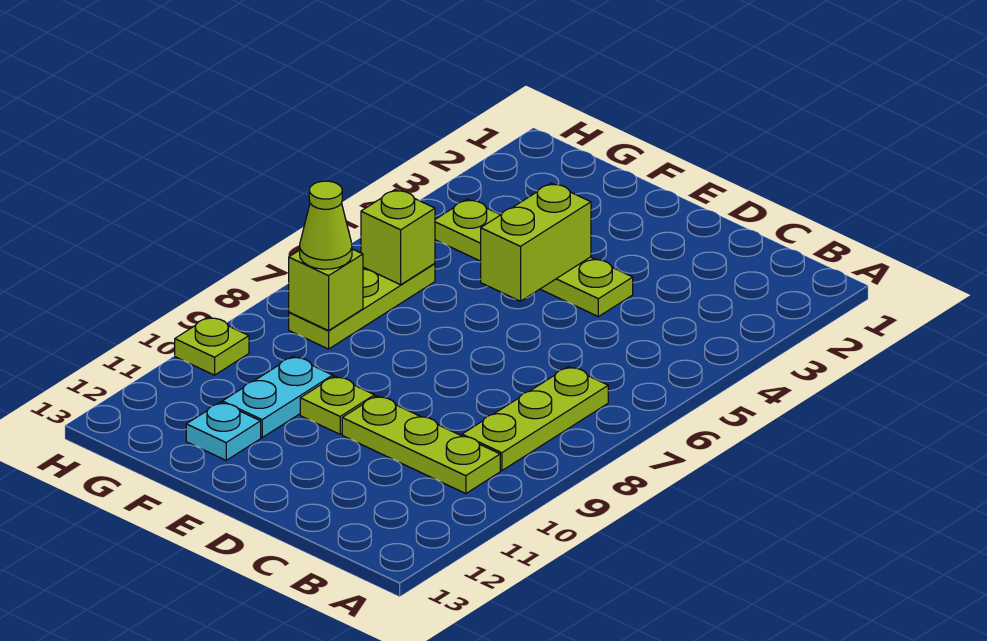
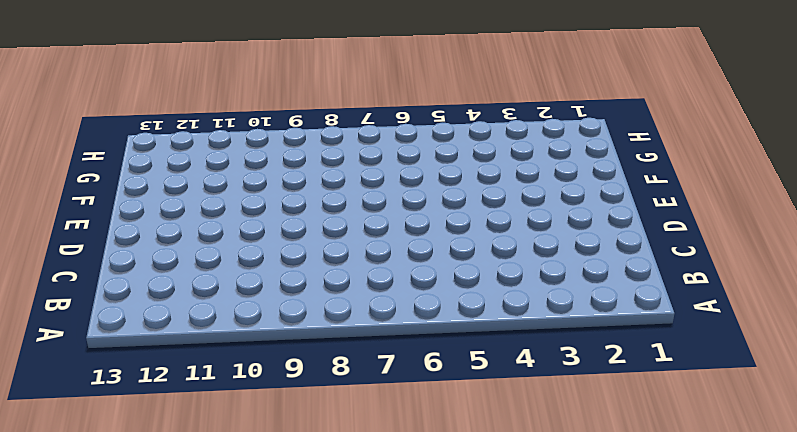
none -> lime 1x3 plate [462,367,608,471]
none -> lime 1x3 plate [342,396,500,494]
none -> lime 1x4 plate [435,199,633,317]

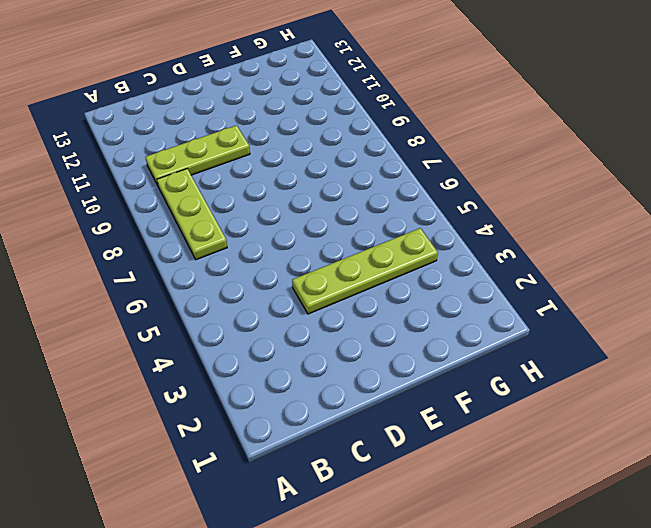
none -> lime 1x1 plate [300,376,375,434]
none -> cyan 1x2 plate [222,356,333,437]
none -> cyan 1x1 plate [186,402,261,460]

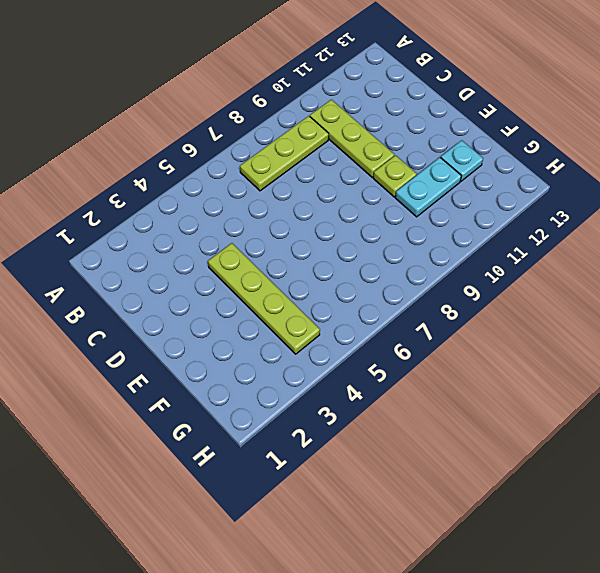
none -> lime 1x3 plate [289,264,435,349]
none -> lime 1x1 plate [175,317,249,375]
none -> lime 1x2 brick [481,183,591,301]

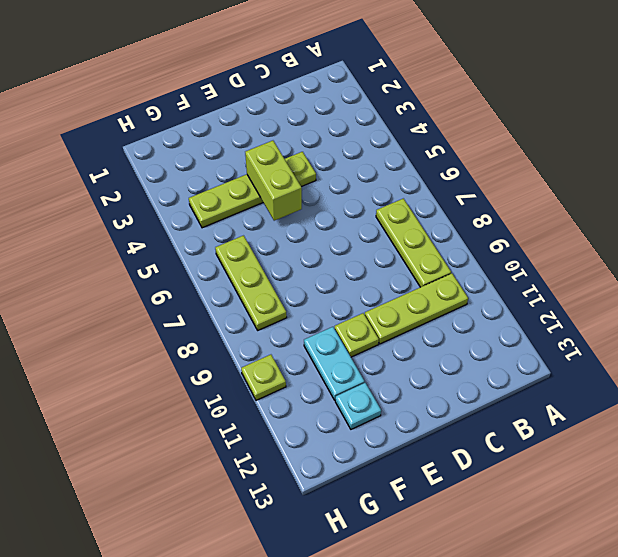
none -> lime 1x1 brick [361,190,435,285]
none -> lime 1x1 brick [289,249,363,331]
none -> lime 1x1 cone [300,181,352,269]

